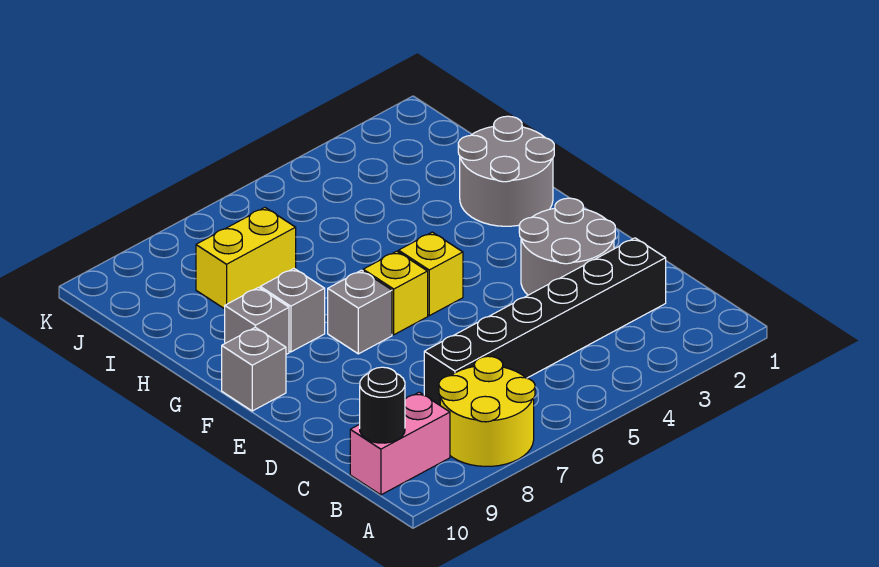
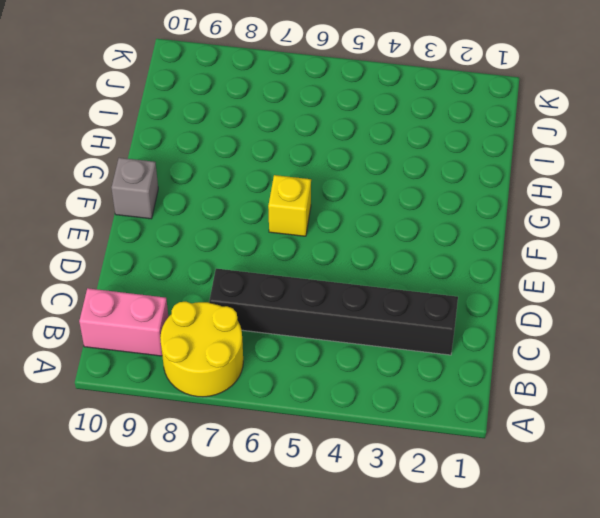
none -> grey 2x2 round brick [519,198,615,295]
none -> yellow 1x1 brick [399,232,463,316]
none -> grey 1x1 brick [328,270,392,354]

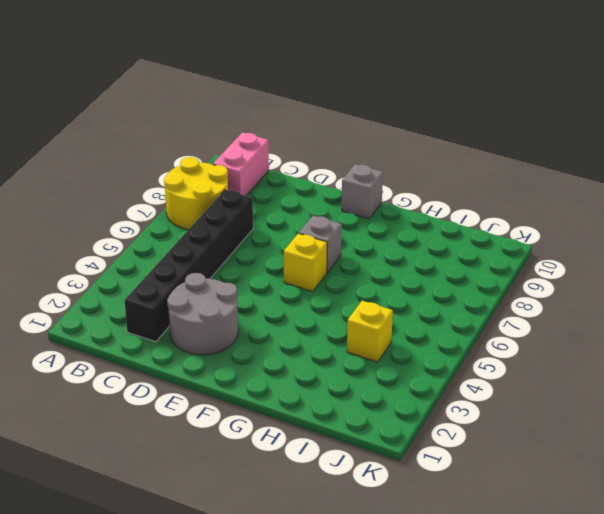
yellow 1x1 brick [347,301,393,362] -> yellow 1x1 brick moved to [399,232,463,316]
none -> grey 2x2 round brick [458,116,554,226]
none -> grey 1x1 brick [260,268,325,352]
none -> grey 1x1 brick [225,287,289,354]

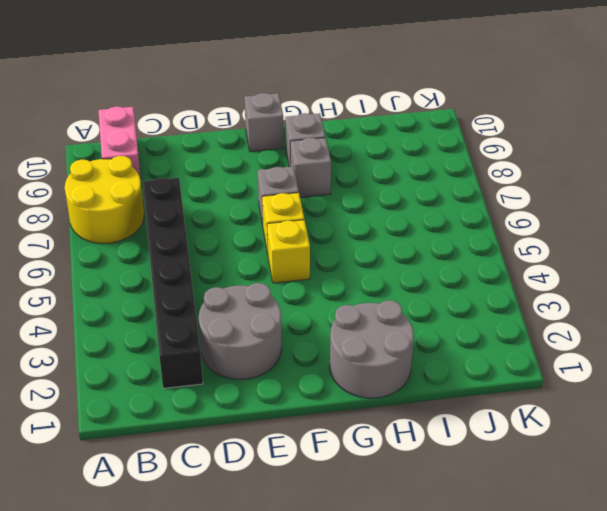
none -> yellow 1x2 brick [196,208,296,309]
none -> black 1x1 round brick [360,367,405,443]

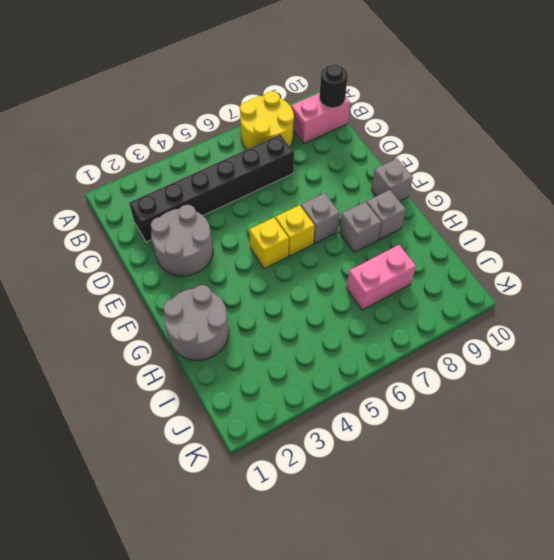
pink 1x2 brick [346,245,416,310] -> yellow 1x2 brick [196,208,296,309]

